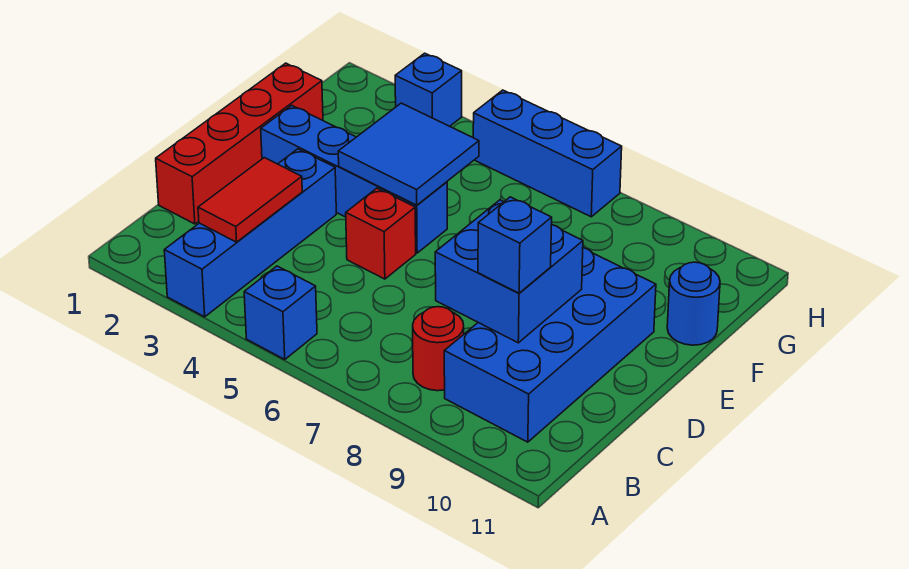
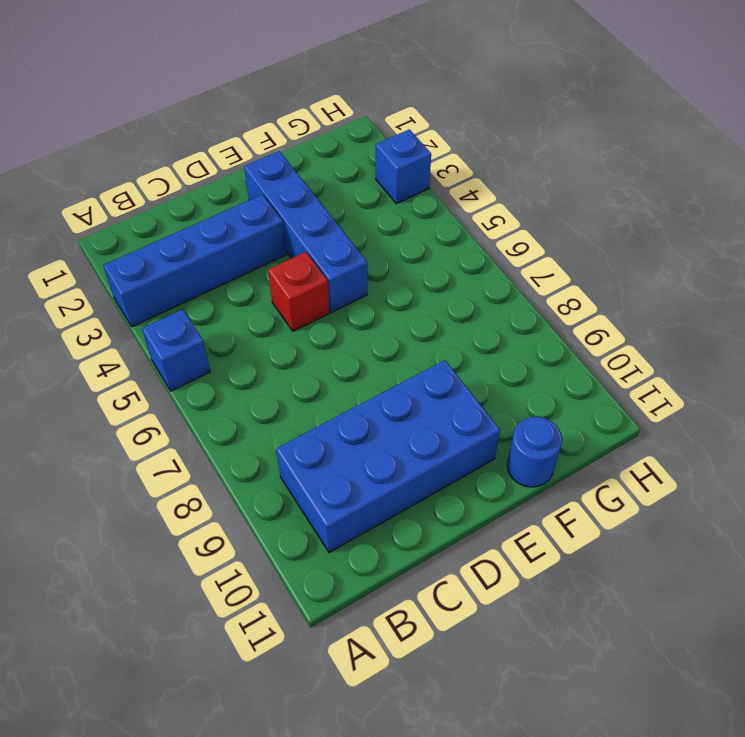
none -> red 1x1 round brick [412,307,464,391]
none -> red 1x4 brick [156,63,323,224]
none -> blue 1x3 brick [473,90,622,217]

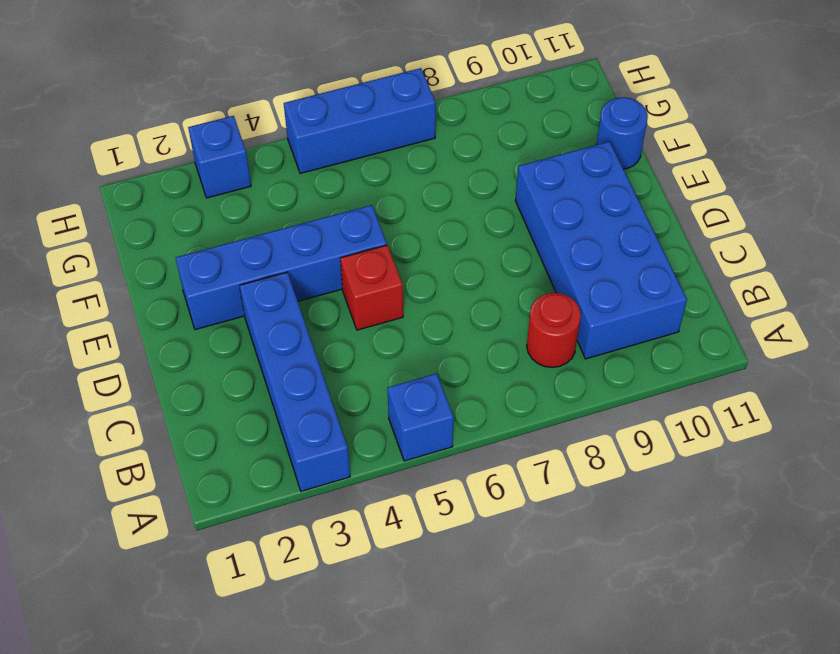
none -> red 1x4 brick [156,63,323,224]
none -> red 1x2 tile [198,158,302,242]
none -> blue 2x2 brick [435,200,583,343]

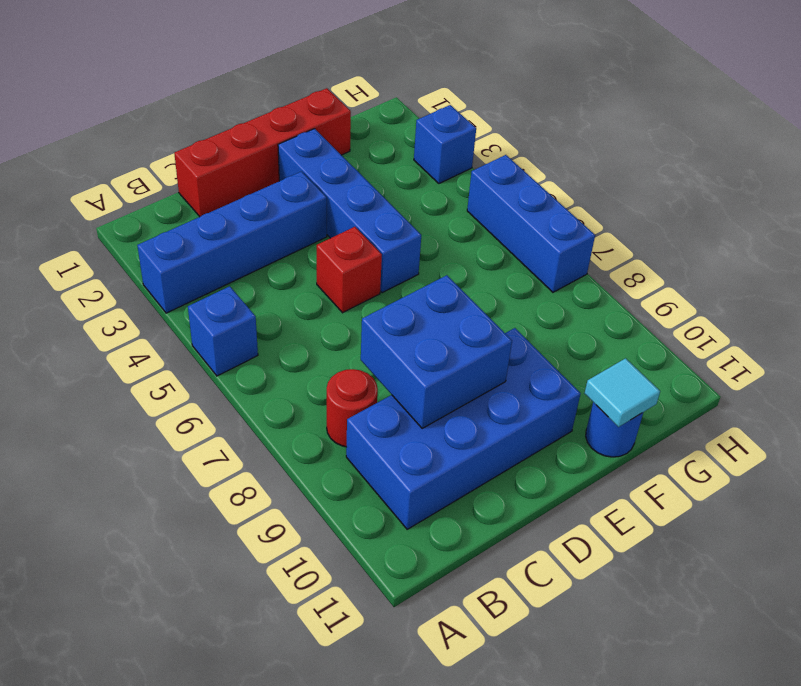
cyan 1x1 tile [584,358,660,427] -> none
none -> red 1x2 tile [198,158,302,242]
none -> blue 2x2 tile [338,103,479,205]
none -> blue 1x1 brick [478,197,552,293]

